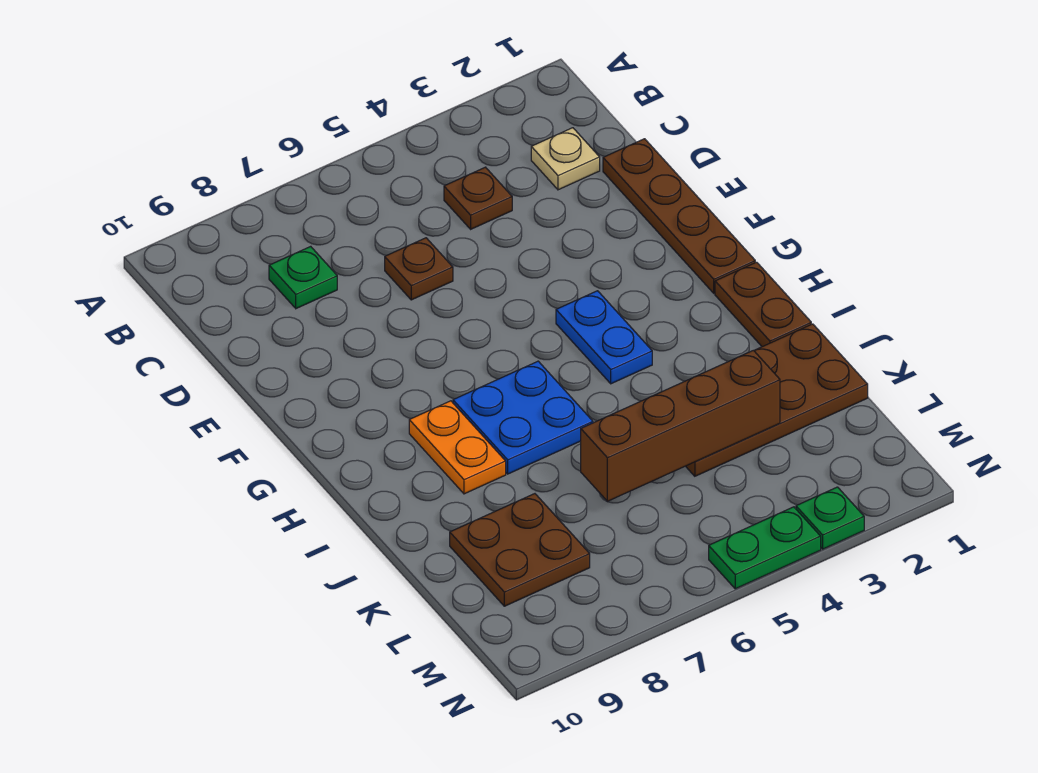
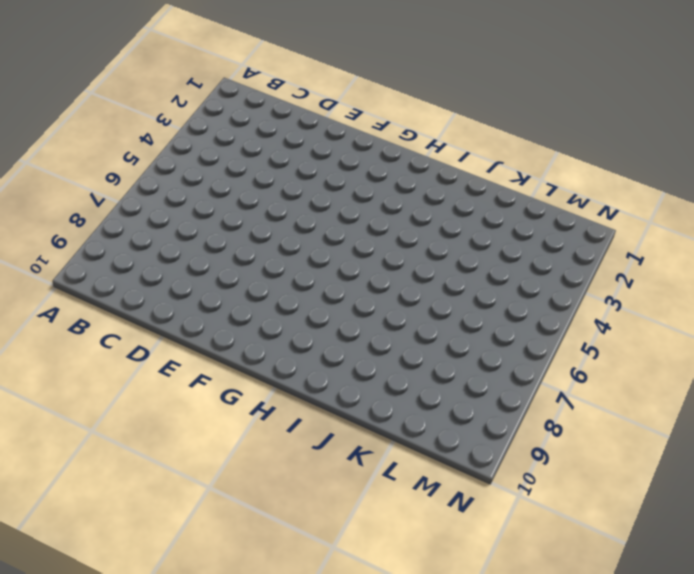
none -> tan 1x1 plate [531,128,600,190]
none -> brown 1x1 plate [444,167,512,229]
none -> green 1x1 plate [269,246,337,309]

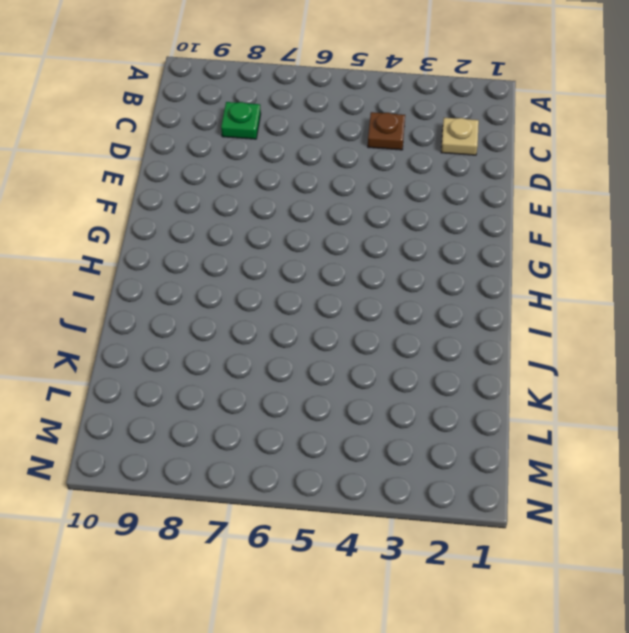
none -> brown 1x4 plate [603,139,755,293]
none -> brown 1x1 plate [385,238,453,300]
none -> blue 1x2 plate [556,291,652,384]

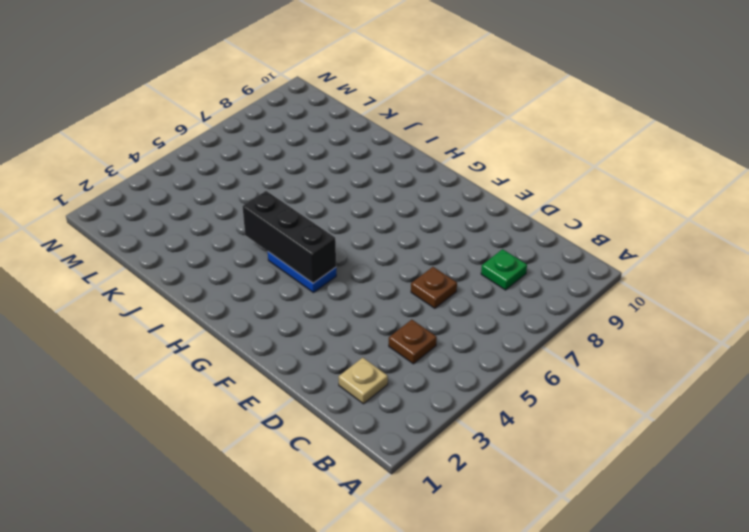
black 1x3 brick [242,191,336,283] -> none
none -> brown 1x4 plate [603,139,755,293]
none -> brown 1x2 plate [715,262,811,347]
none -> blue 2x2 plate [453,361,593,474]

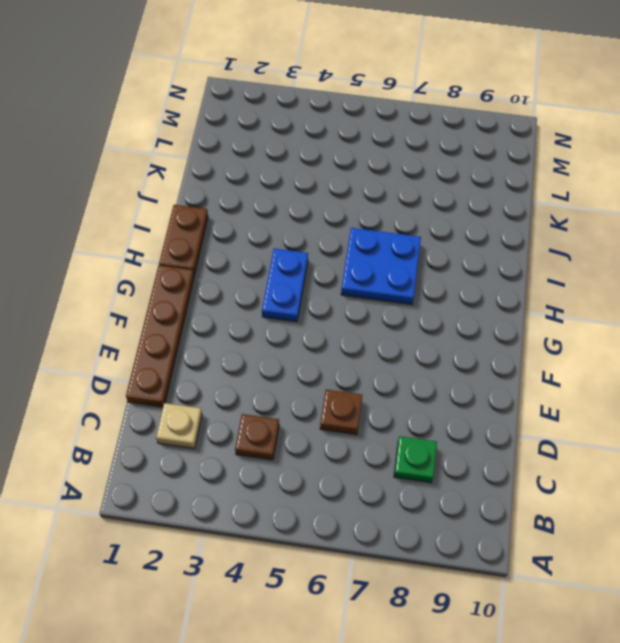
none -> orange 1x2 plate [409,401,506,494]
none -> brown 2x4 plate [686,324,868,476]
none -> brown 2x2 plate [450,494,590,606]

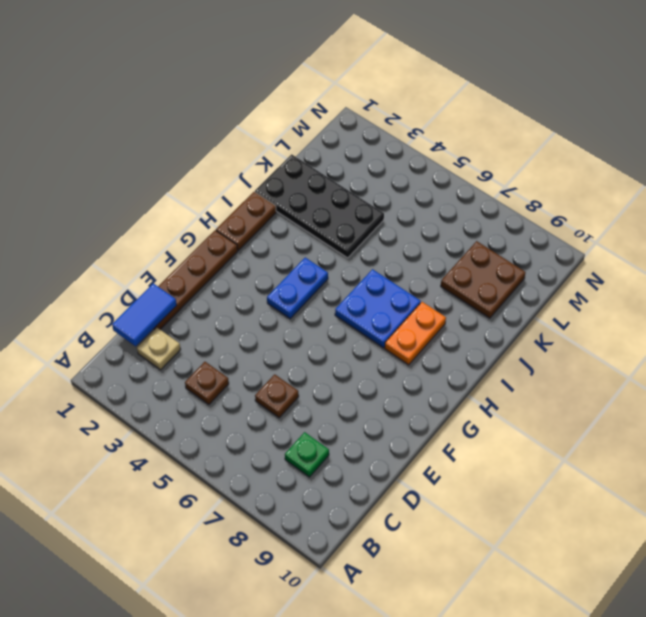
blue 1x2 tile [112,283,177,346] -> none
black 2x4 plate [255,154,384,258] -> brown 2x4 plate [686,324,868,476]
none -> green 1x1 plate [796,487,864,549]
none -> green 1x2 plate [709,507,821,589]
none -> brown 1x4 brick [581,350,780,502]

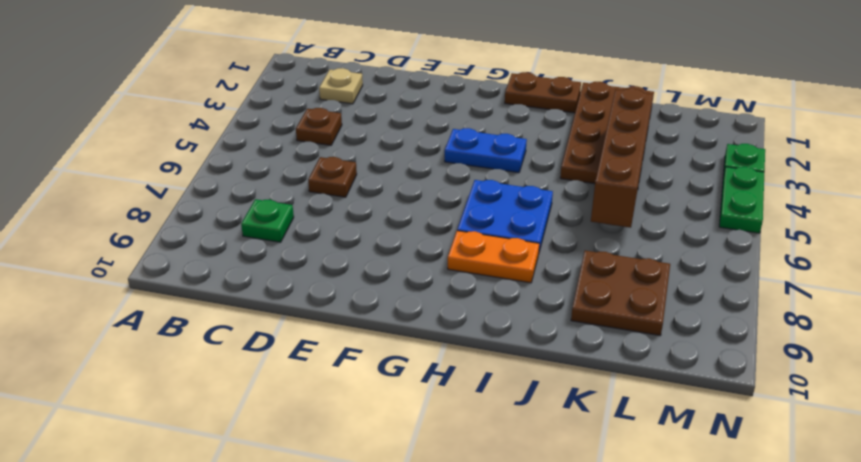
none -> brown 1x4 plate [603,139,755,293]

